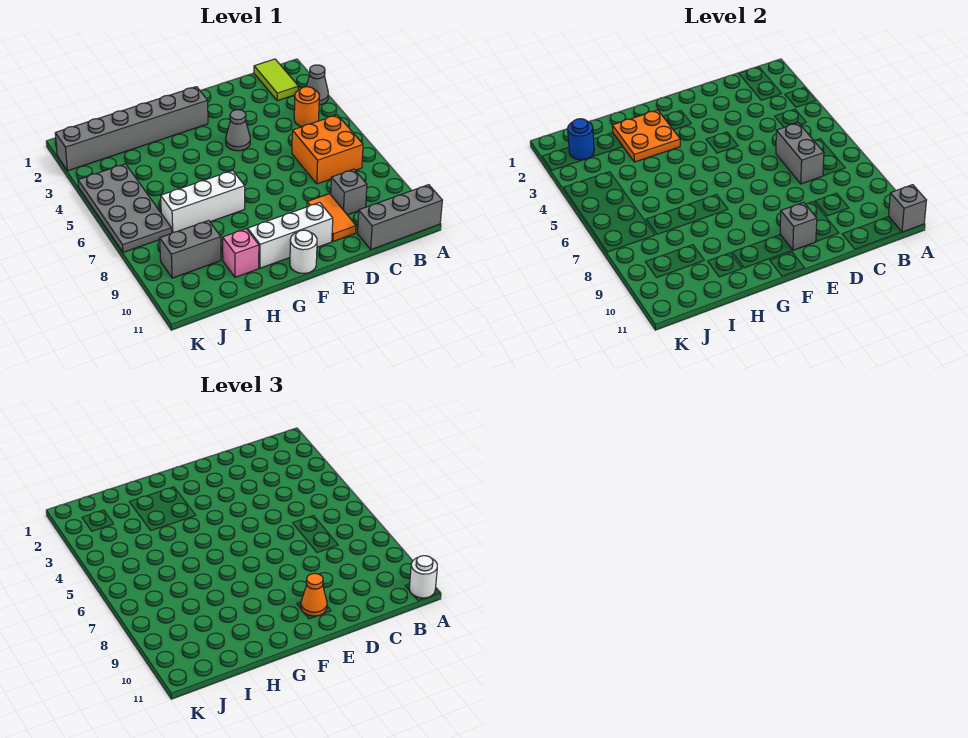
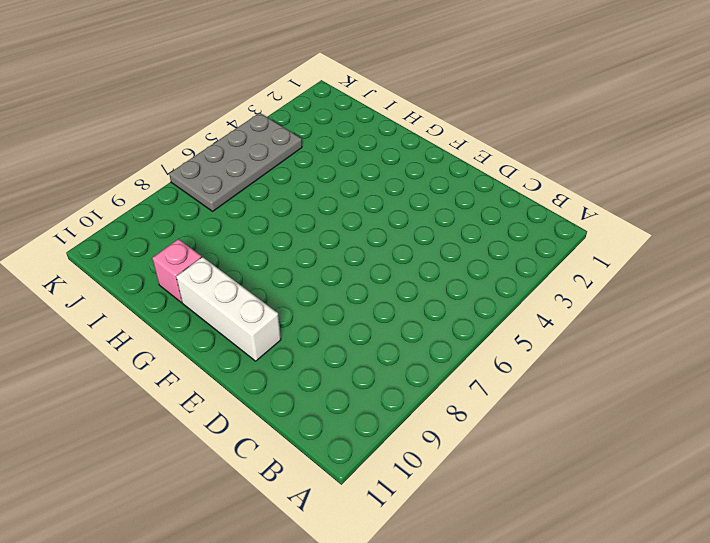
none -> grey 1x1 cone [306,65,328,105]
none -> grey 1x3 brick [357,185,442,250]
none -> lime 1x2 tile [254,59,299,101]

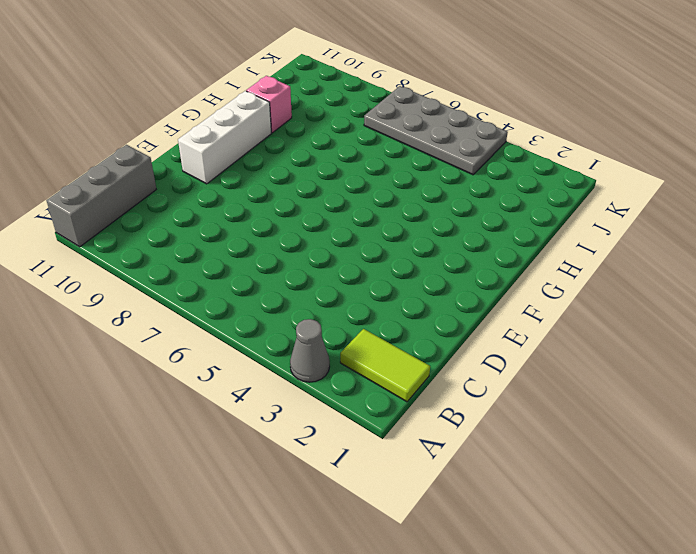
none -> orange 1x1 round brick [294,87,319,127]
none -> orange 2x2 brick [292,115,363,184]
none -> grey 1x1 brick [331,169,367,215]

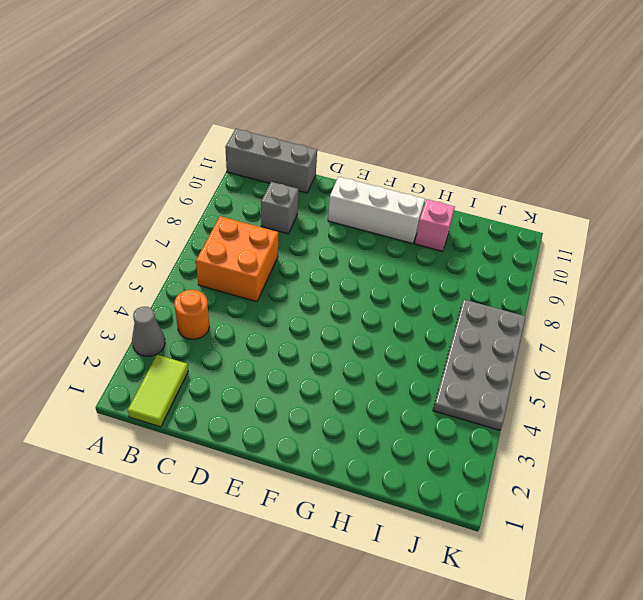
none -> orange 1x2 tile [307,194,356,241]
none -> grey 1x1 cone [226,110,250,151]
none -> grey 1x6 brick [55,87,208,171]

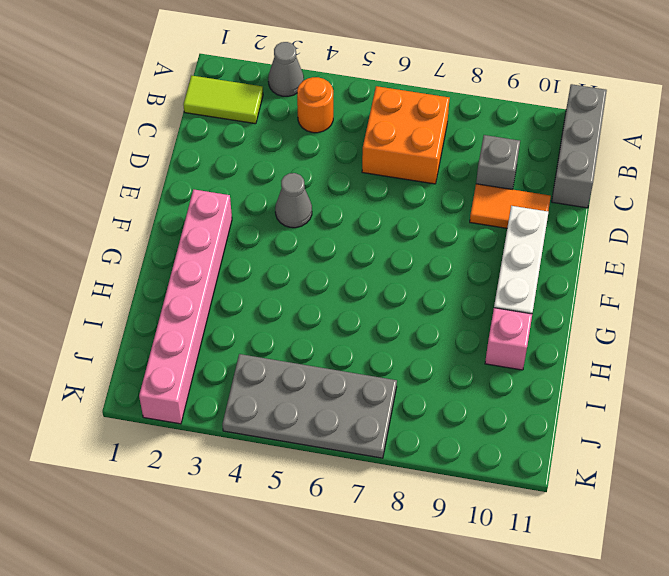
pink 1x6 brick [139,189,232,424] -> grey 1x6 brick [55,87,208,171]
none -> white 1x1 round brick [290,230,317,273]
none -> white 1x3 brick [161,170,245,233]
none -> grey 1x2 brick [160,220,221,278]

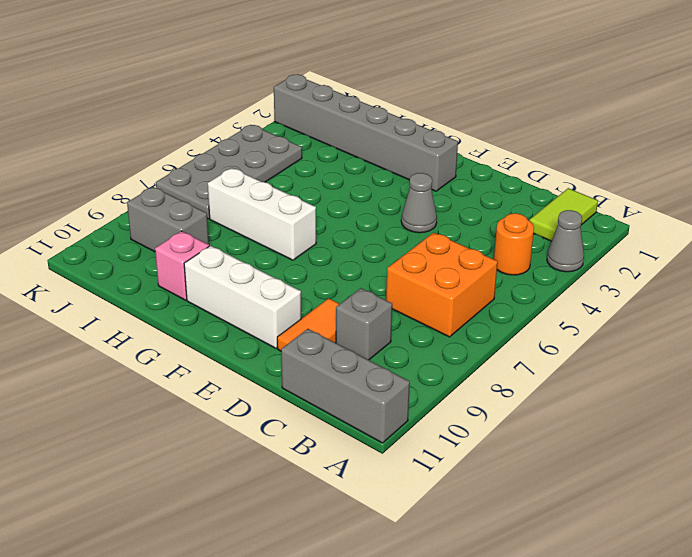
none -> white 1x1 round brick [290,230,317,273]
none -> grey 1x1 brick [889,185,926,232]
none -> grey 1x2 brick [776,123,824,184]

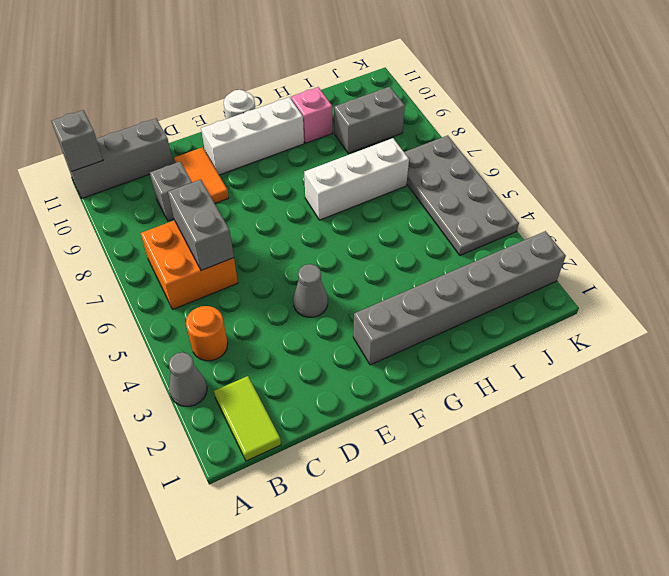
none -> grey 1x1 brick [780,202,817,250]
none -> orange 2x2 plate [612,110,680,162]
none -> blue 1x1 round brick [568,119,594,160]

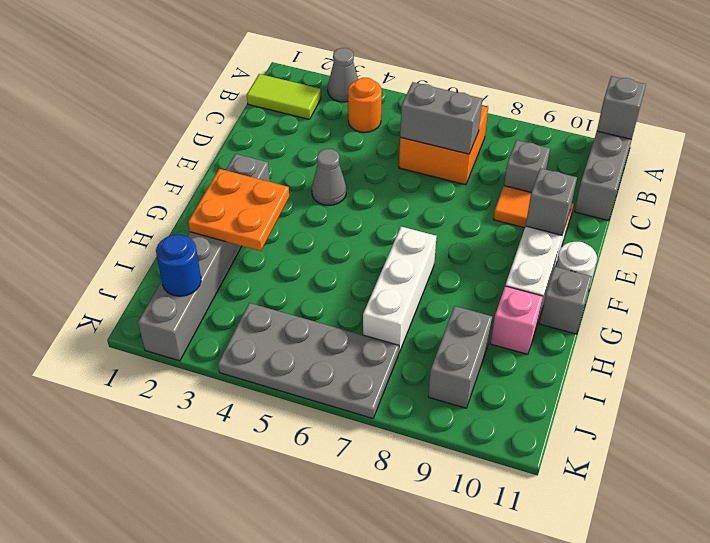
grey 1x1 brick [540,267,592,334] -> none
none -> white 1x1 round brick [409,556,437,598]
none -> orange 1x1 cone [301,573,327,616]

